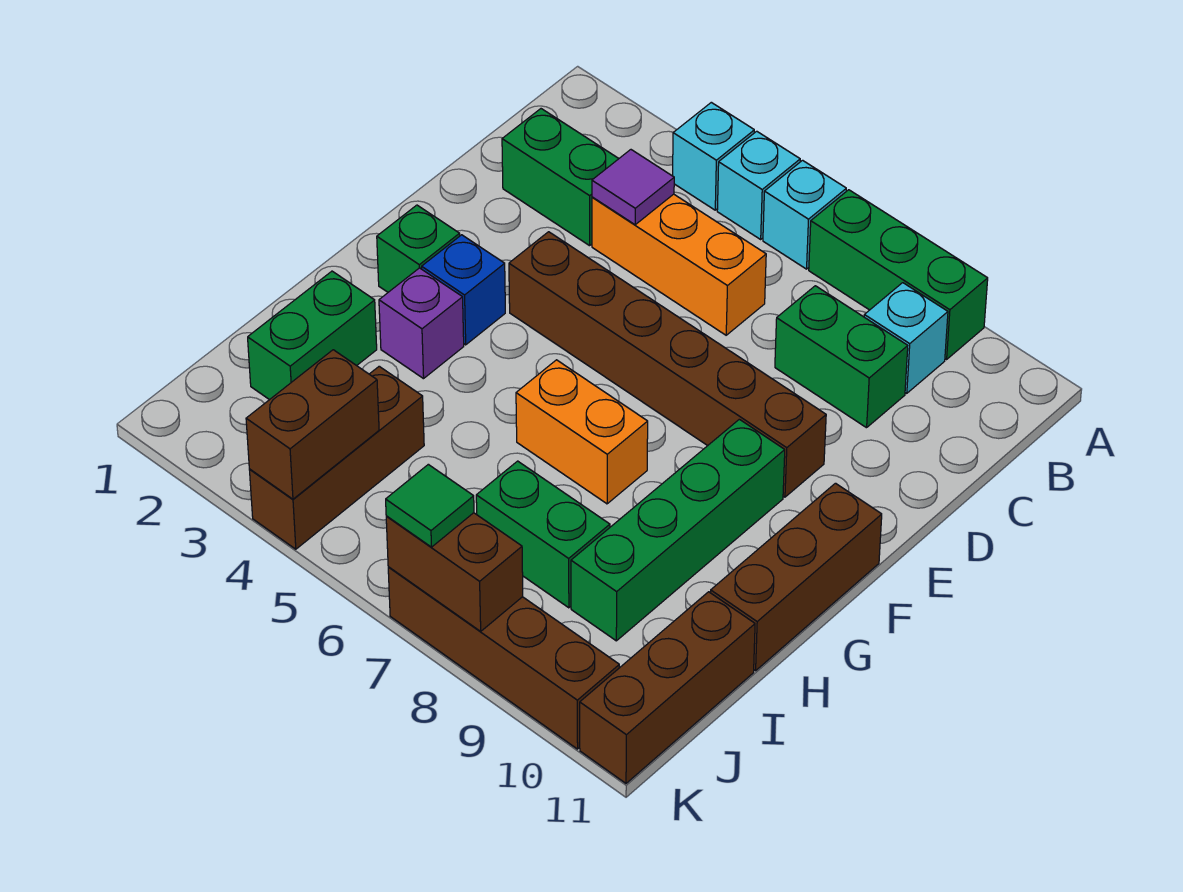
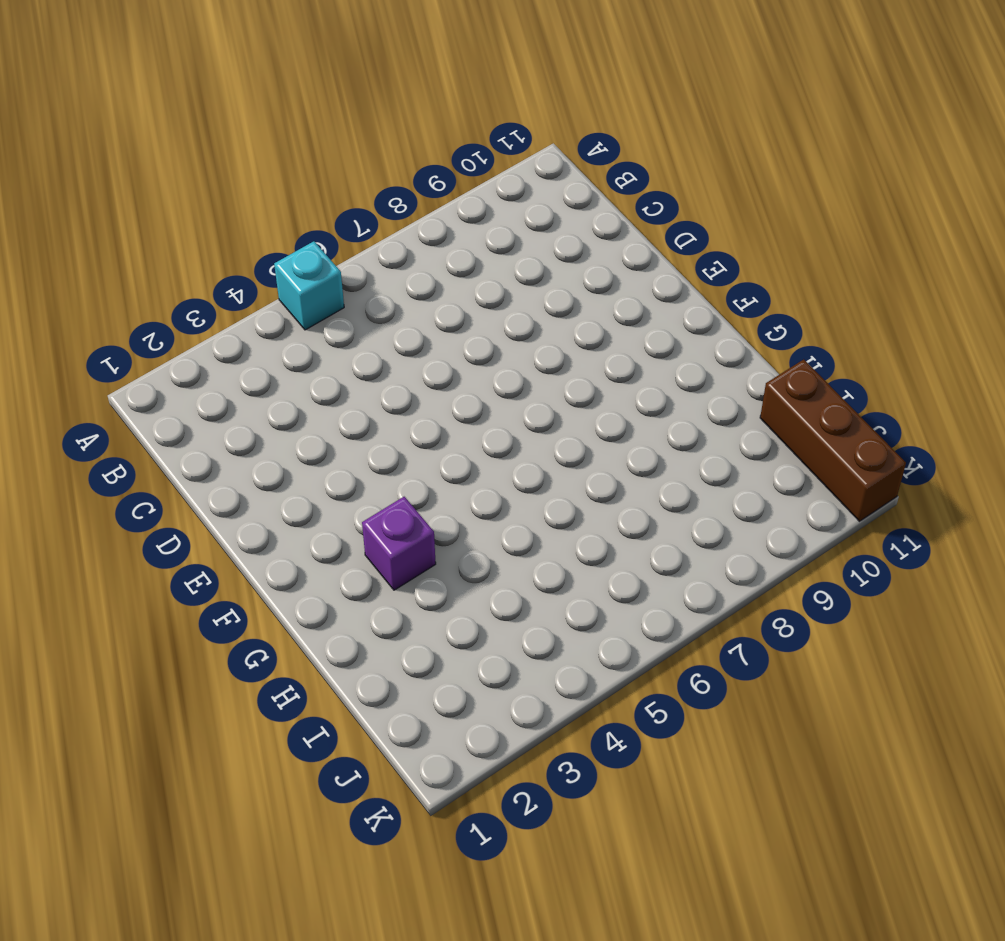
none -> cyan 1x1 brick [673,102,754,210]
none -> cyan 1x1 brick [763,160,846,269]
none -> green 1x3 brick [809,190,988,359]

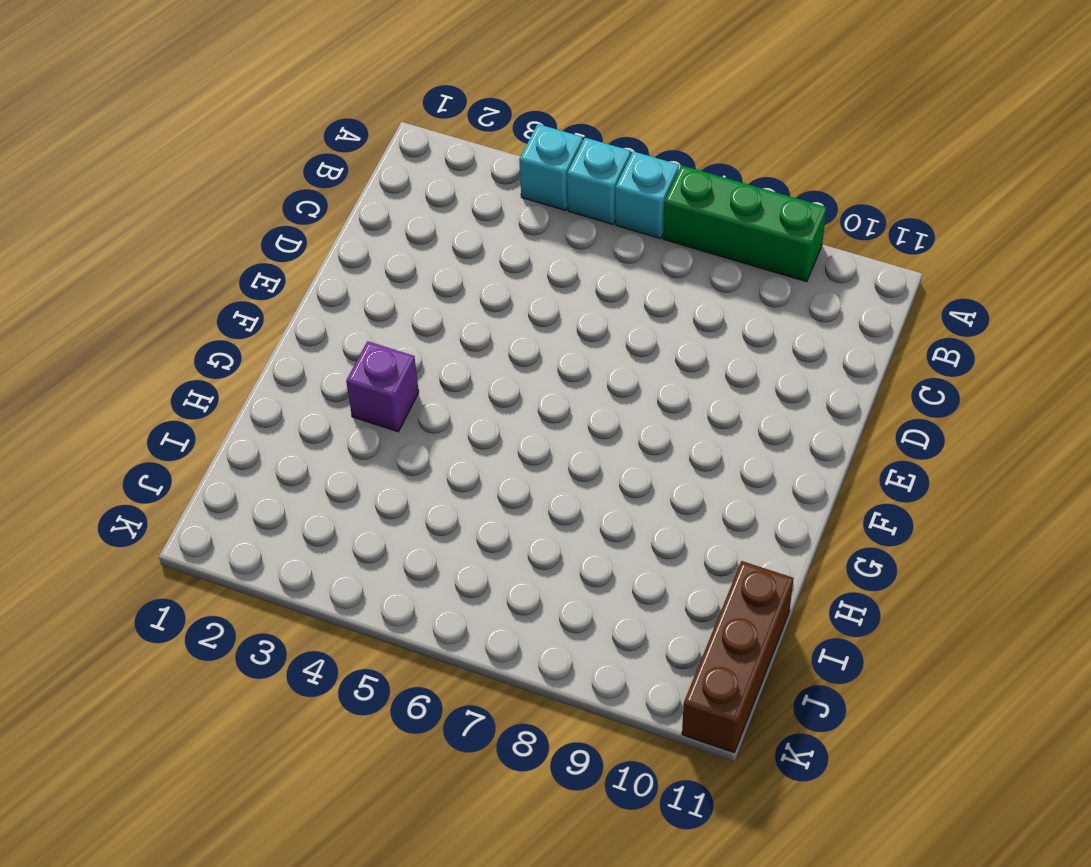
none -> cyan 1x1 brick [864,283,948,393]
none -> green 1x2 brick [502,109,619,246]
none -> orange 1x3 brick [592,194,766,335]

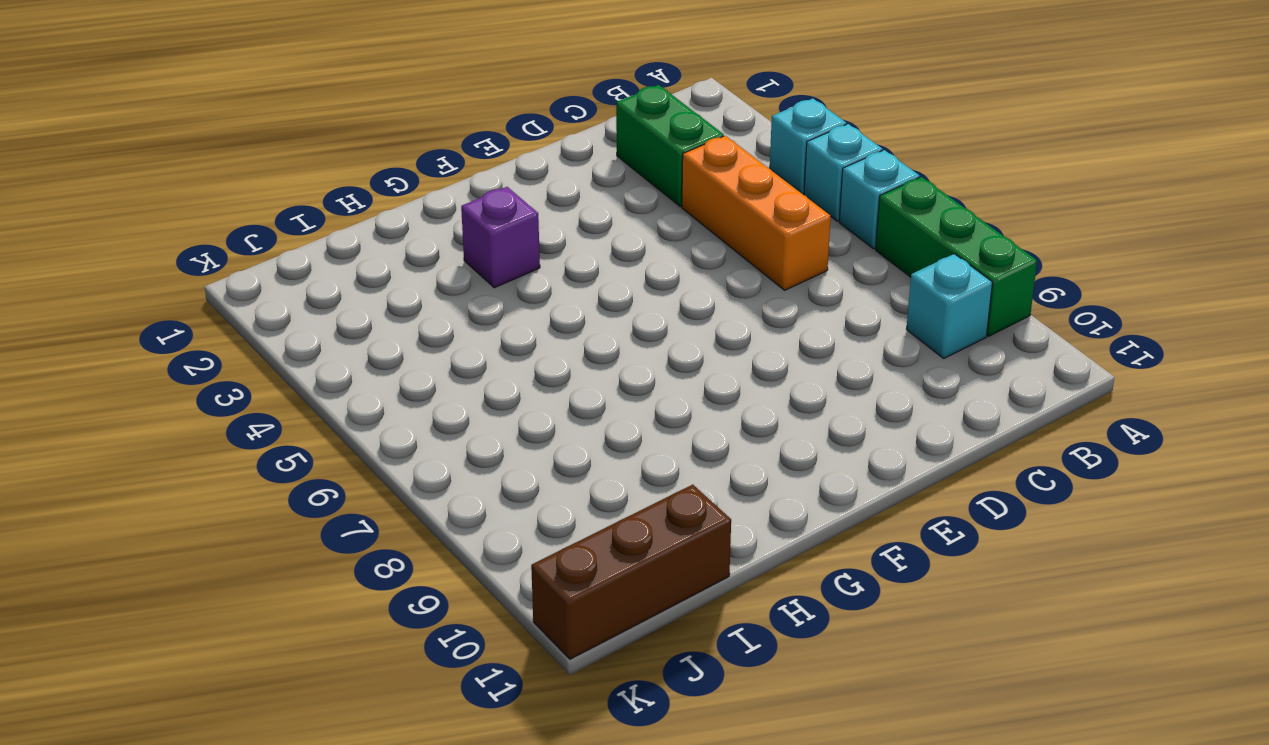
none -> green 1x2 brick [775,286,908,428]
none -> brown 1x6 brick [509,232,826,497]
none -> green 1x1 brick [377,205,460,292]

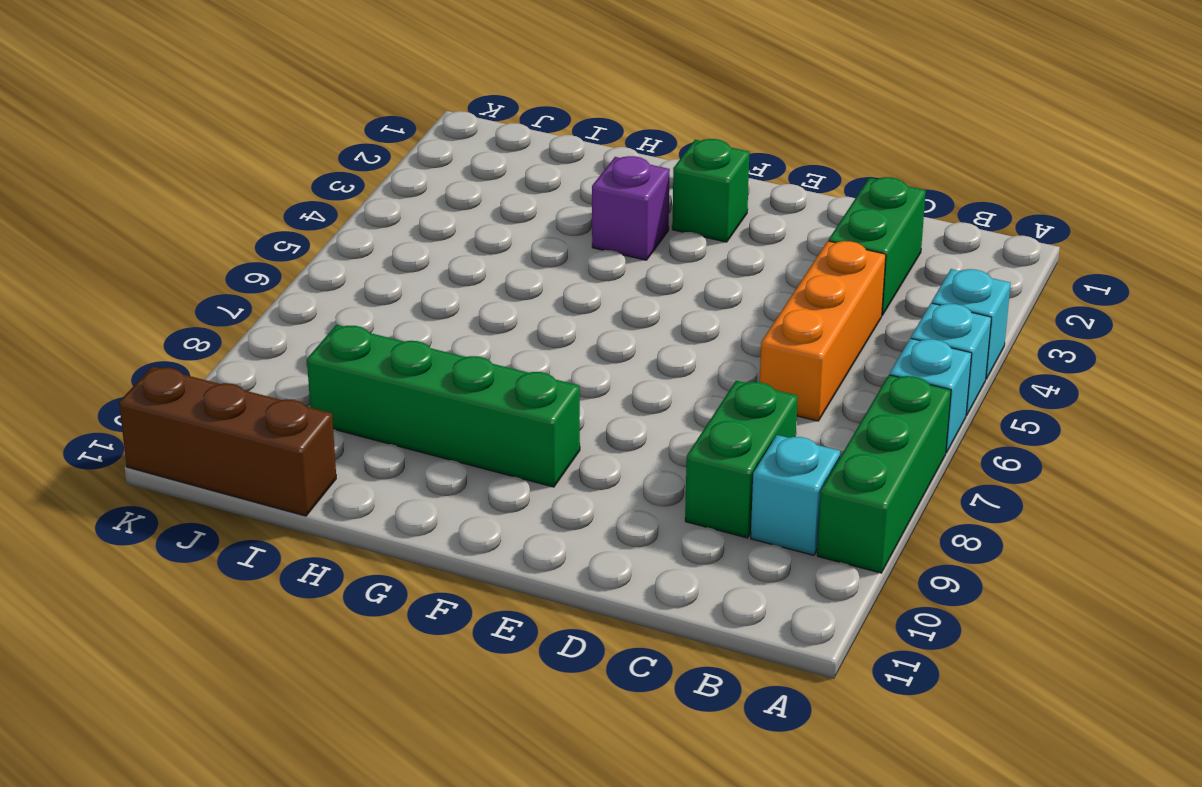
none -> brown 1x6 brick [509,232,826,497]
none -> blue 1x1 brick [422,235,505,345]
none -> brown 1x3 brick [711,483,882,671]

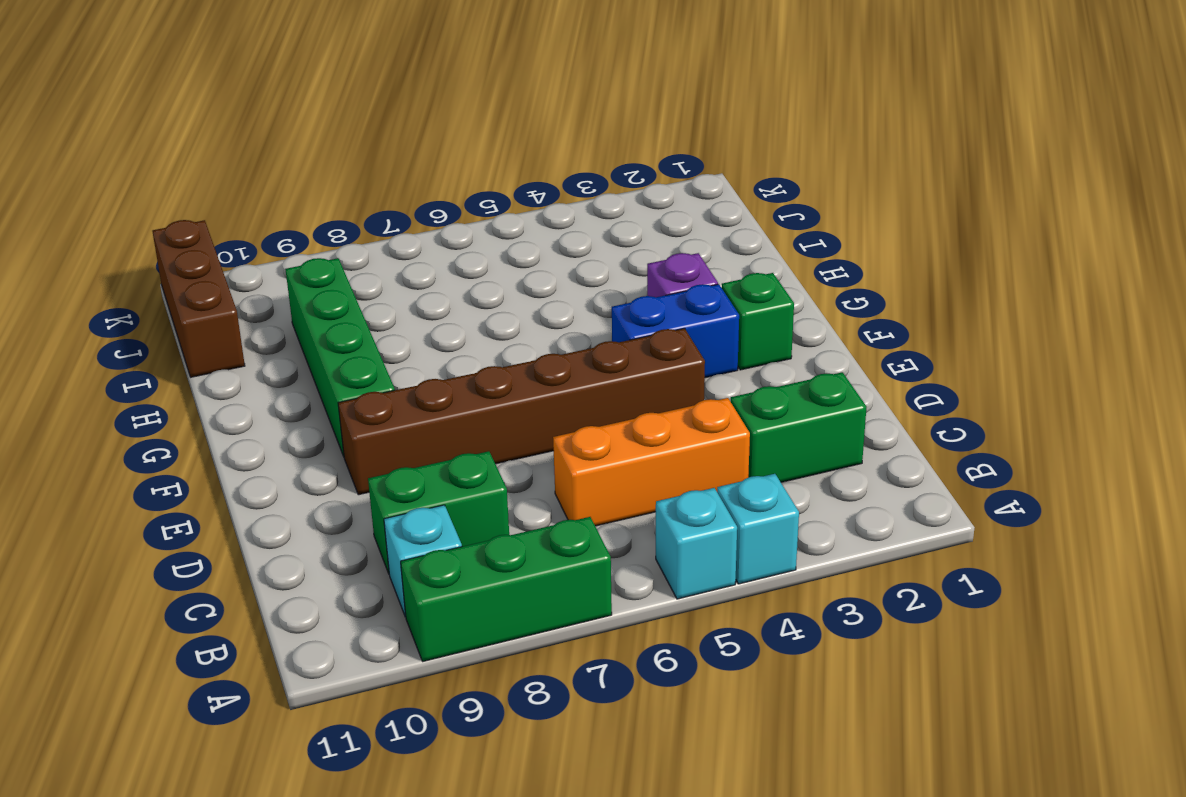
blue 1x2 brick [612,284,739,378] -> blue 1x1 brick [422,235,505,345]
none -> cyan 1x1 brick [763,160,846,269]
none -> brown 1x3 brick [711,483,882,671]
none -> orange 1x2 brick [516,360,648,504]

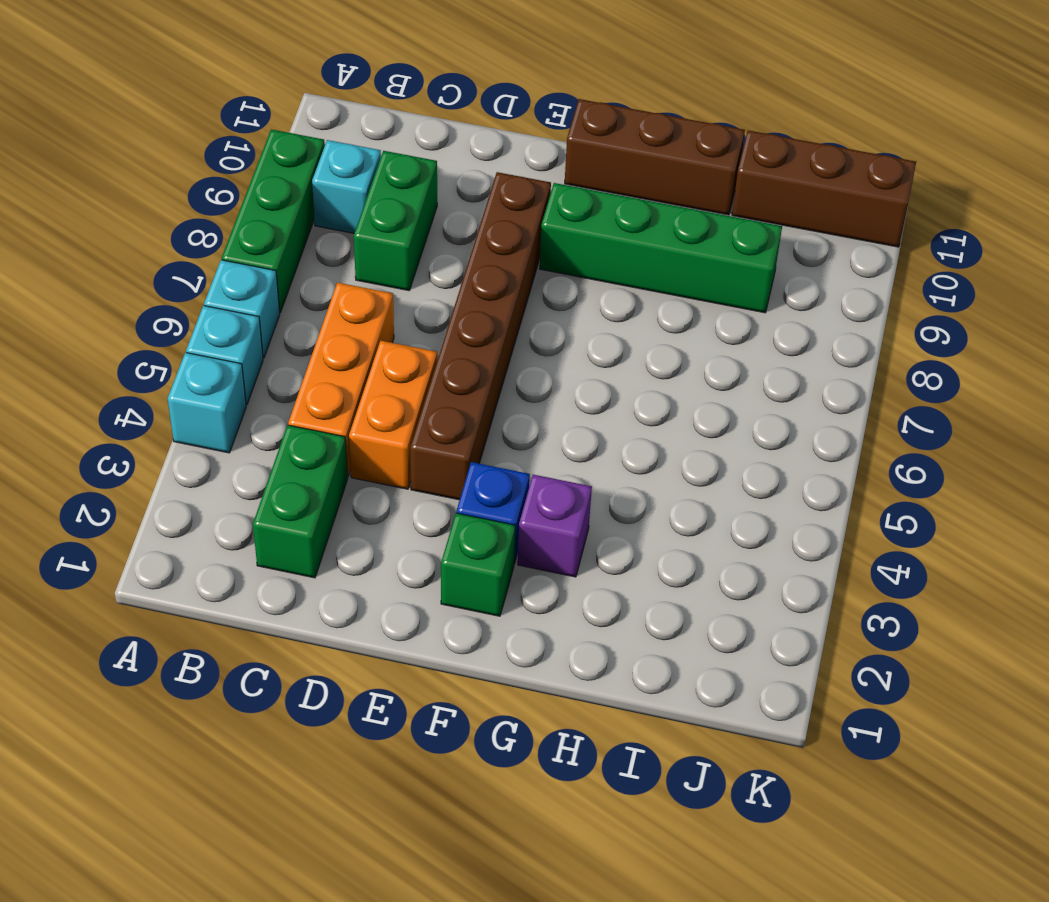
orange 1x2 brick [349,341,437,489] -> orange 1x2 brick moved to [516,360,648,504]
none -> green 1x2 brick [248,271,377,400]
none -> brown 1x3 brick [250,366,424,549]
none -> green 1x2 brick [476,461,610,608]

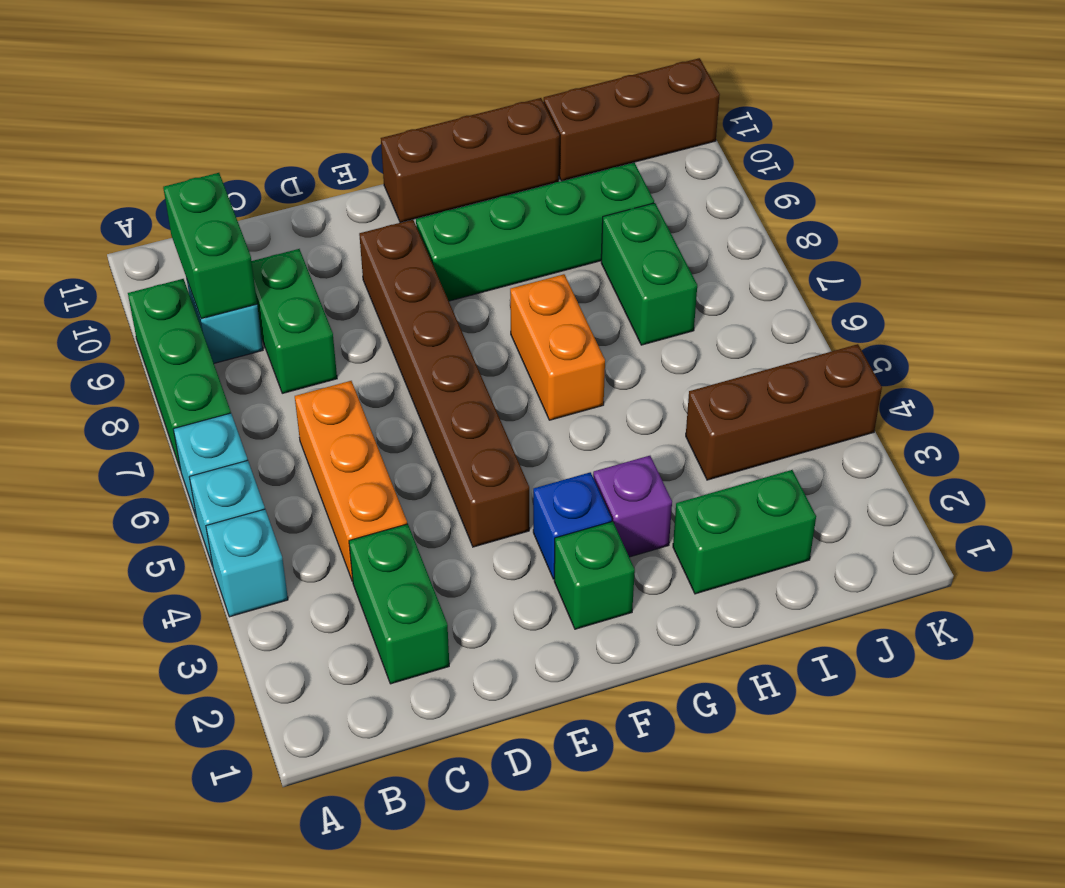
green 1x2 brick [163,173,257,319] -> none
none -> brown 1x4 brick [388,567,619,749]
none -> purple 1x1 tile [592,150,674,225]
none -> brown 1x2 brick [246,350,379,499]

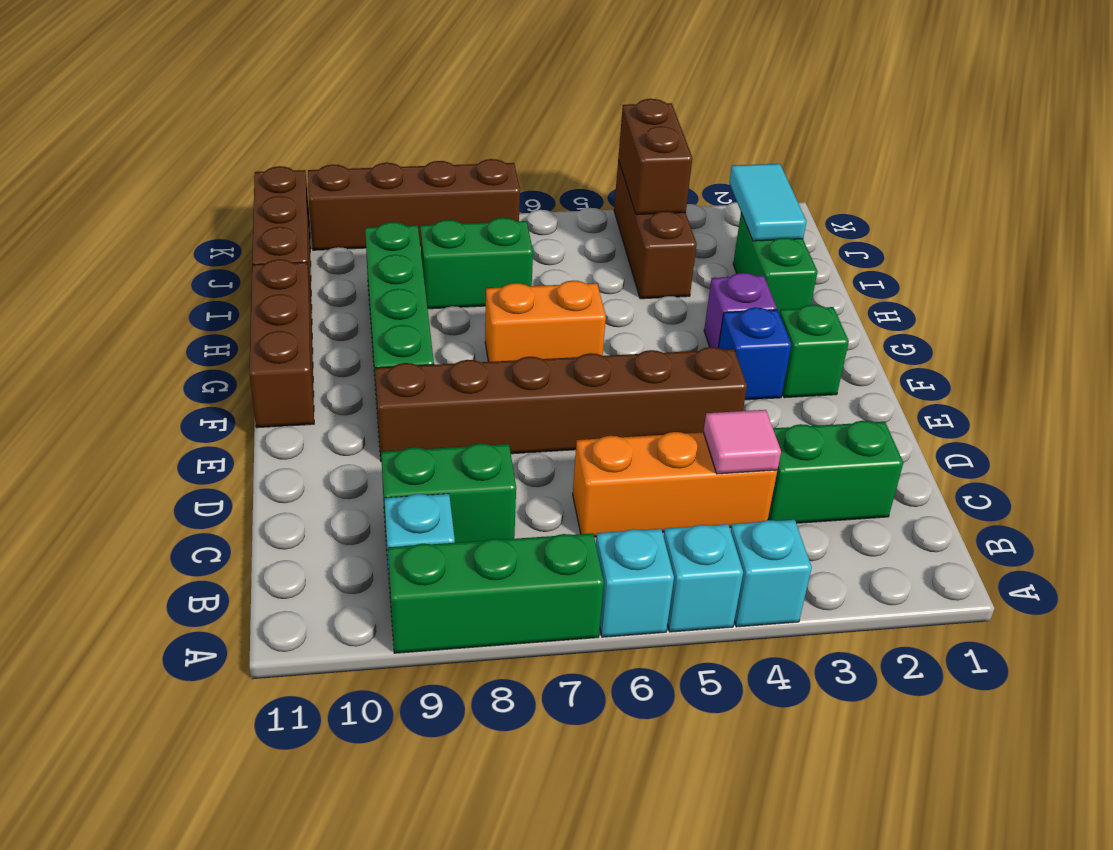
pink 1x1 tile [703,410,781,474] -> purple 1x1 tile [592,150,674,225]
cyan 1x2 tile [729,164,807,241] -> none
none -> brown 1x2 brick [386,513,523,632]
none -> green 1x1 tile [386,464,474,547]

